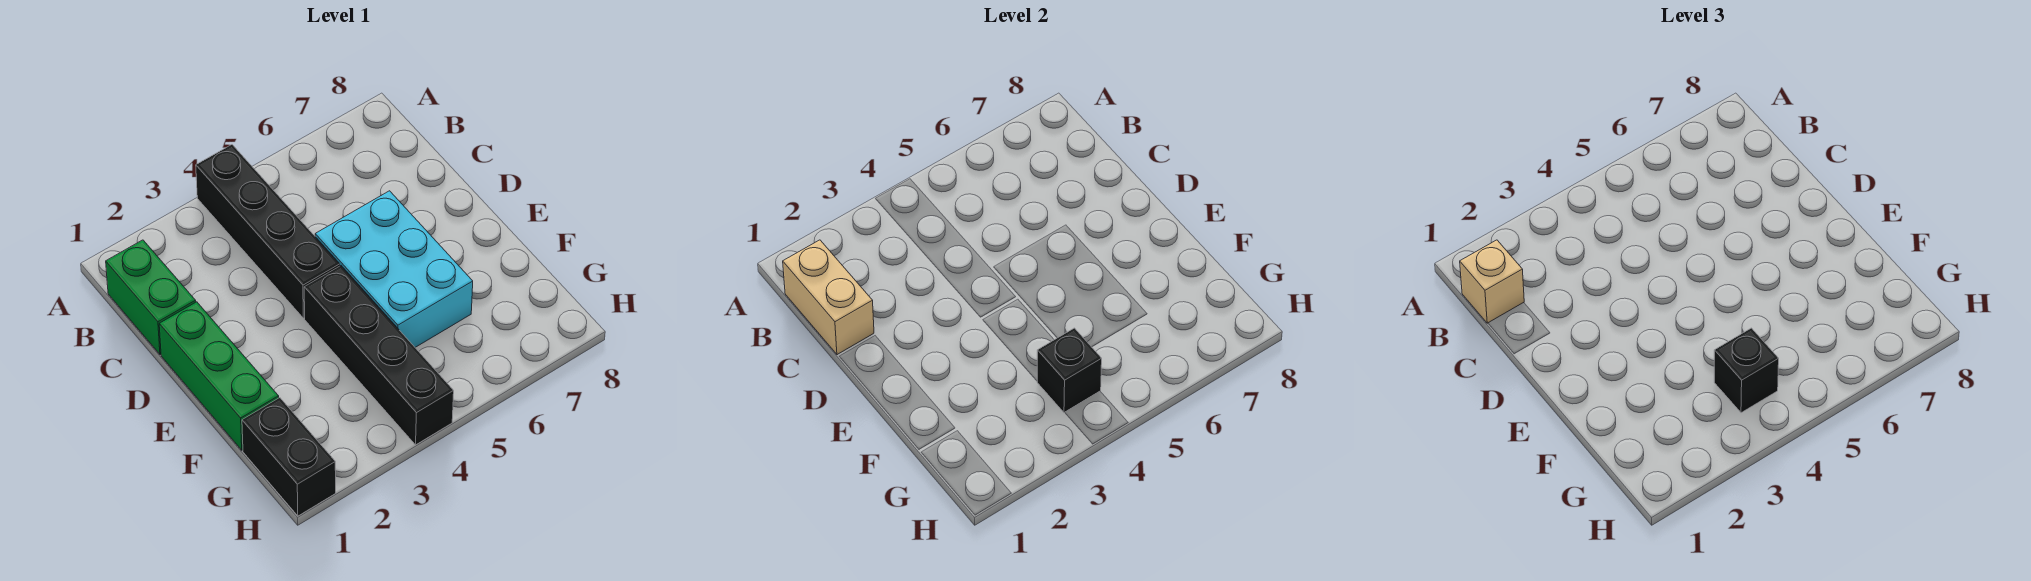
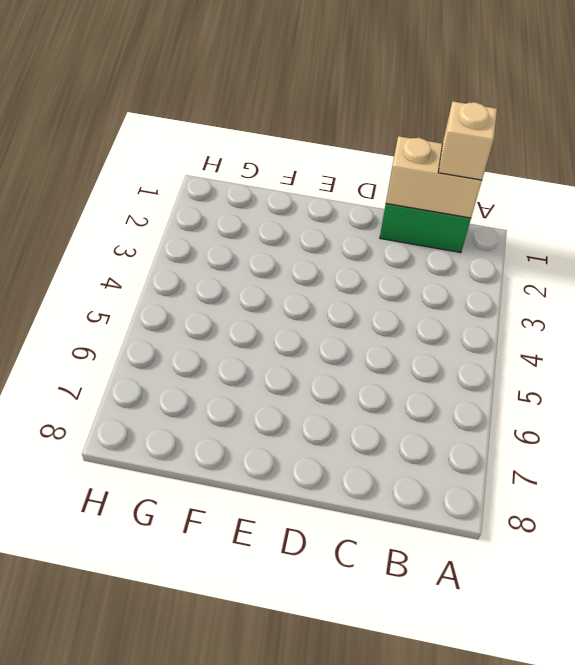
none -> black 1x4 brick [196,145,340,318]
none -> green 1x3 brick [159,302,279,450]

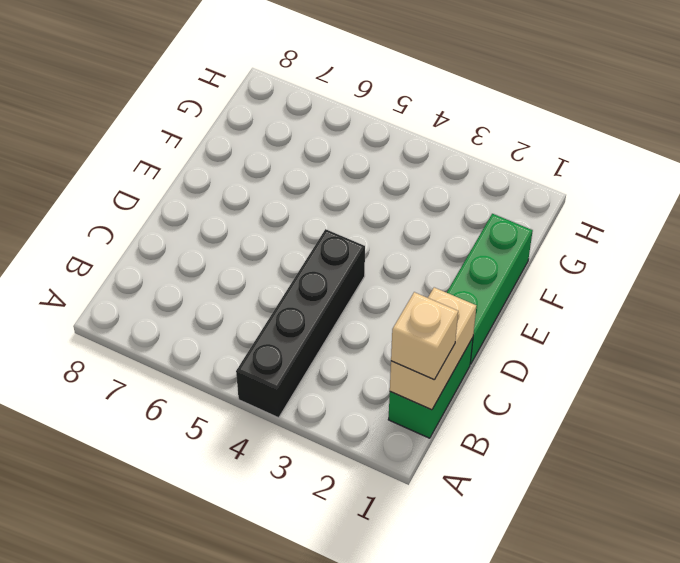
none -> cyan 2x3 brick [315,191,473,347]
none -> black 1x4 brick [304,266,454,445]

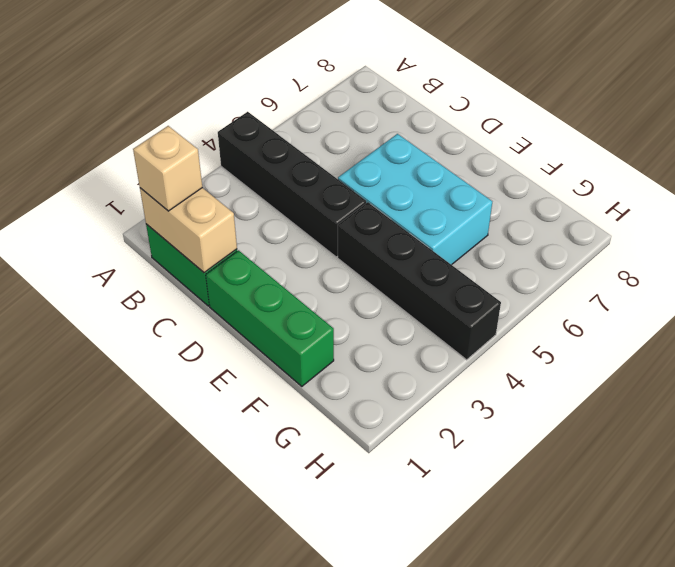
none -> black 1x2 brick [242,398,336,516]
none -> black 1x1 brick [1037,328,1102,413]

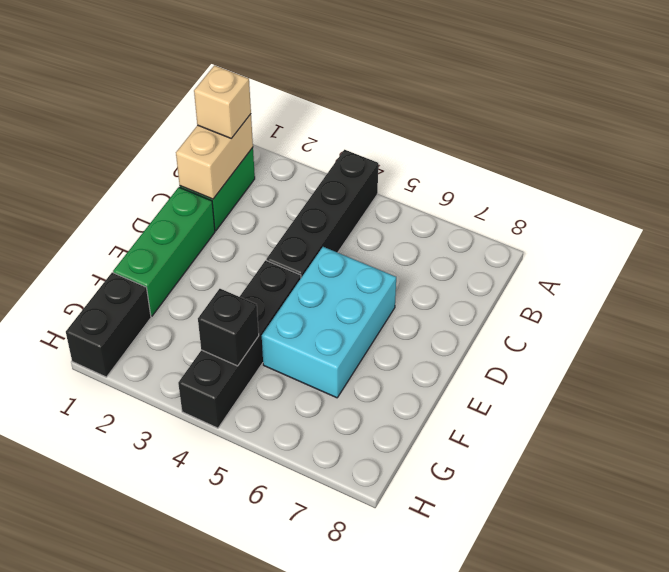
none -> black 1x1 brick [1714,328,1779,413]

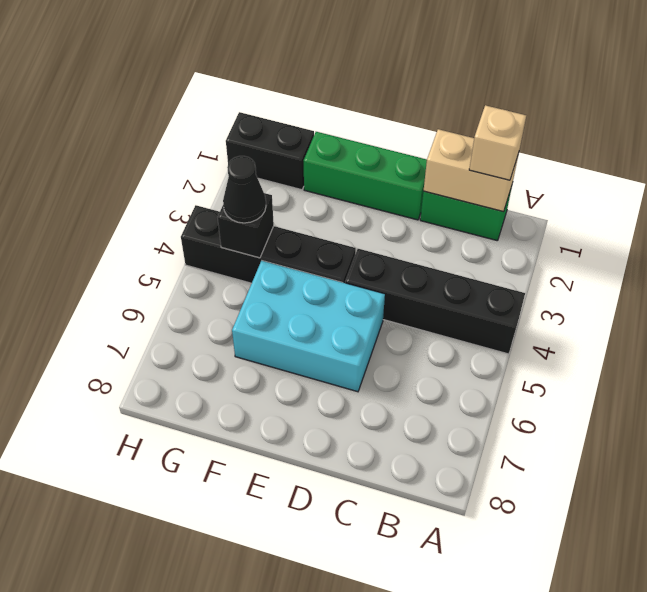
black 1x1 cone [223,156,266,223] -> black 1x1 brick [1714,328,1779,413]

